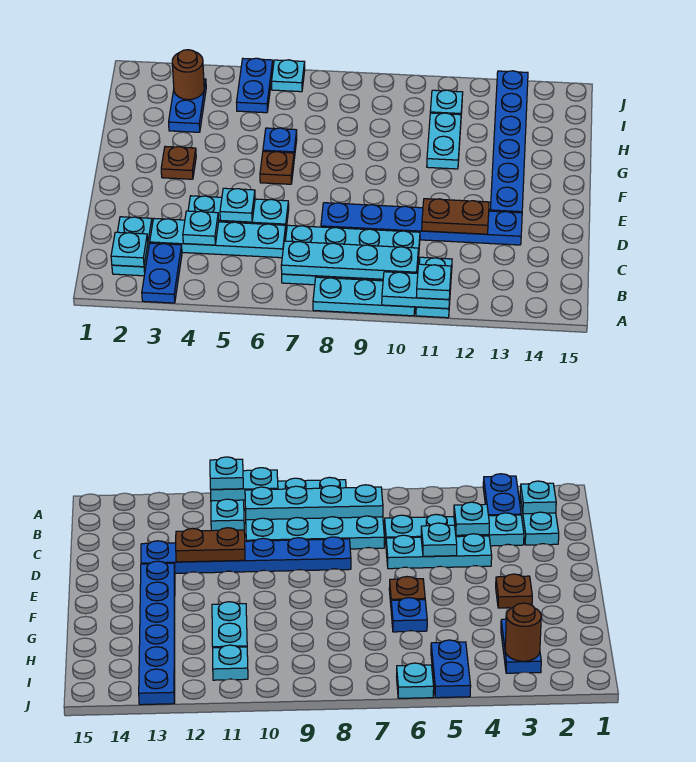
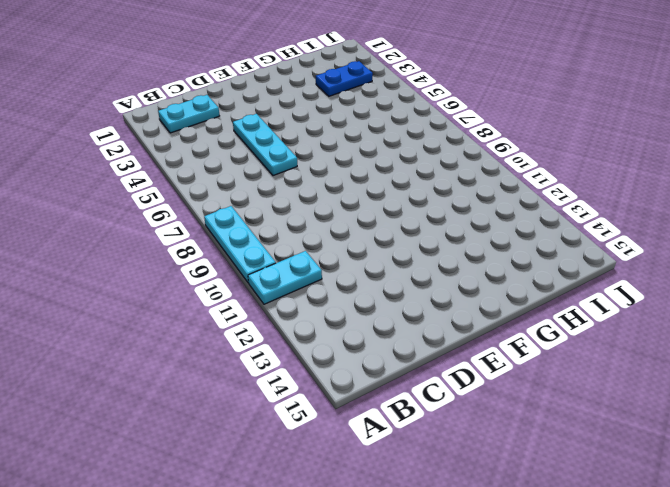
none -> blue 1x2 plate [142,243,182,303]
none -> cyan 2x4 plate [282,225,420,285]
none -> cyan 1x4 plate [150,219,286,258]

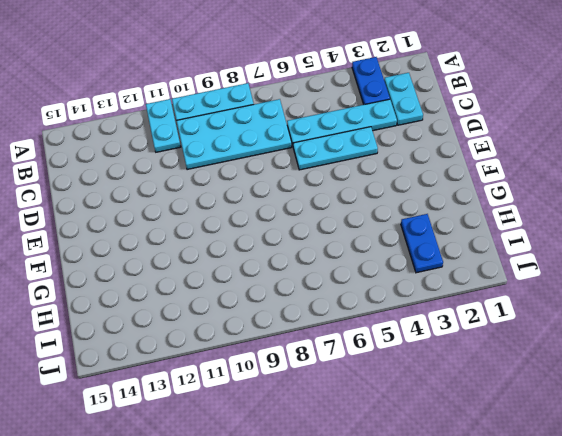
none -> blue 1x6 plate [321,203,522,245]
none -> blue 1x6 plate [490,71,528,213]
none -> brown 1x1 plate [161,146,196,179]

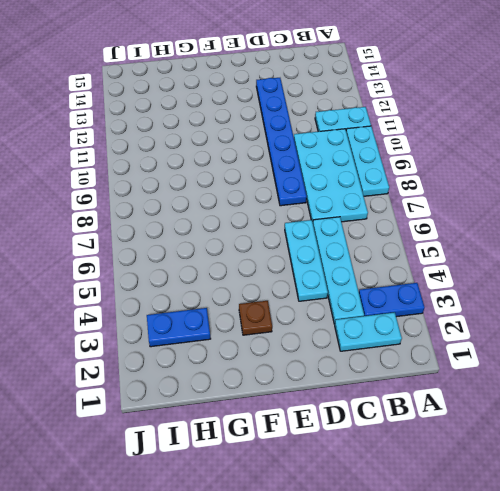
none -> blue 1x6 plate [490,71,528,213]
none -> brown 1x1 plate [260,151,294,184]
none -> blue 1x1 plate [263,128,297,158]

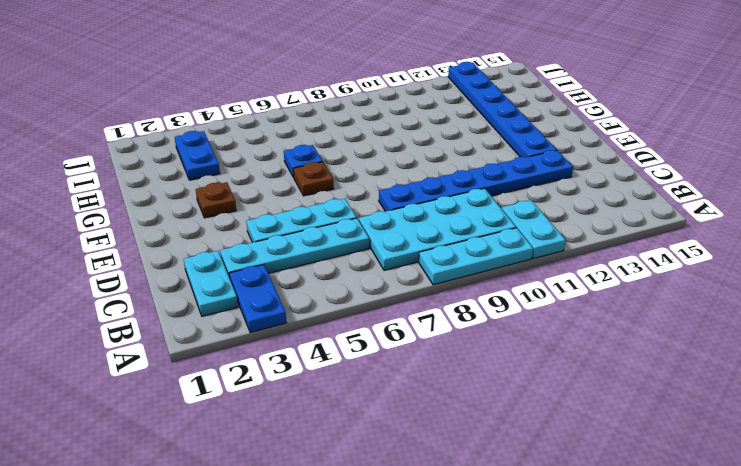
none -> cyan 1x2 plate [427,113,461,169]
none -> blue 1x2 plate [237,58,273,113]
none -> cyan 1x1 plate [430,90,463,115]

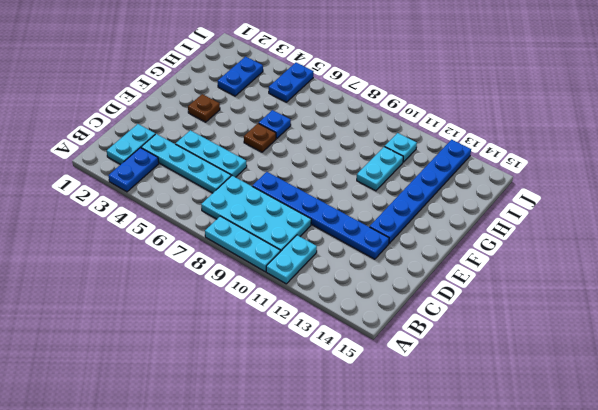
none -> cyan 1x1 plate [272,60,305,92]
none -> cyan 1x2 plate [382,272,451,309]
none -> cyan 1x1 plate [111,232,148,267]

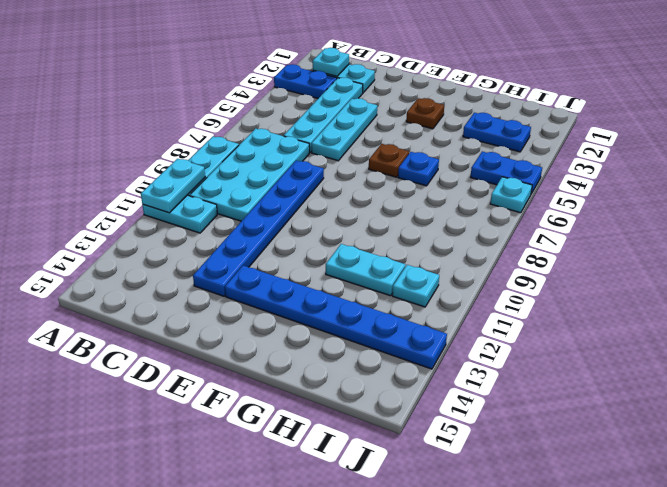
none -> cyan 1x4 plate [281,241,418,279]
none -> cyan 1x1 plate [183,211,219,245]
none -> cyan 1x1 plate [220,188,255,222]

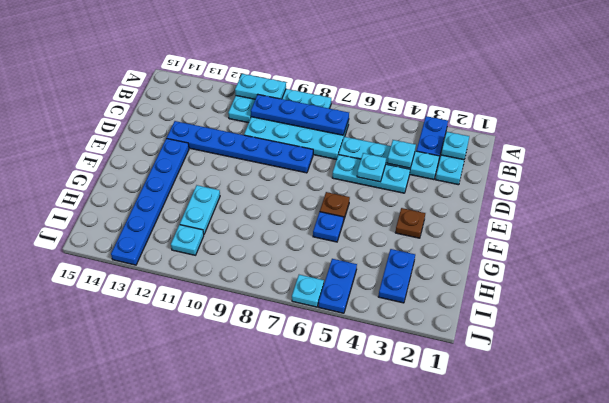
blue 1x4 plate [251,95,349,135] -> cyan 1x4 plate [281,241,418,279]
none -> brown 1x2 plate [422,199,489,234]
none -> brown 1x1 round brick [172,50,204,100]
none -> cyan 1x1 plate [416,264,451,299]

